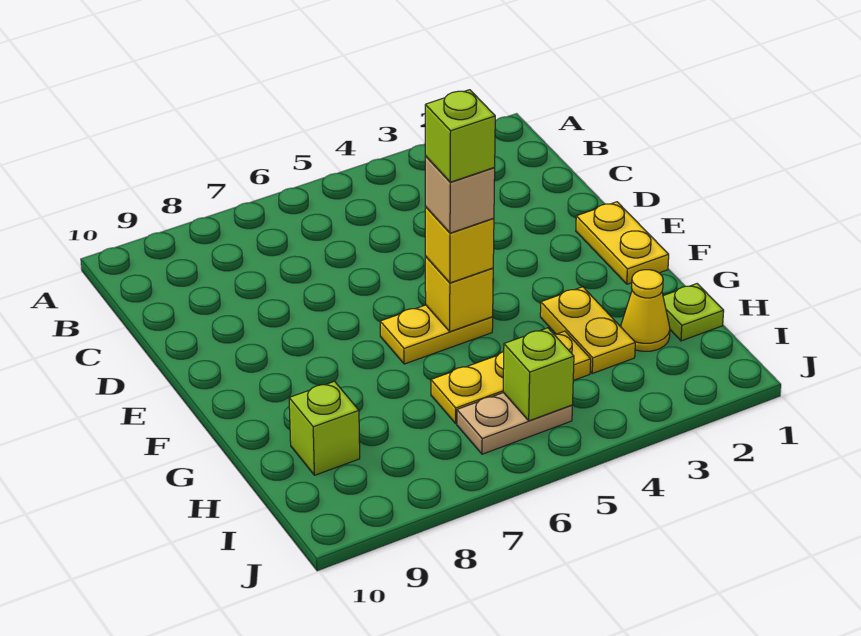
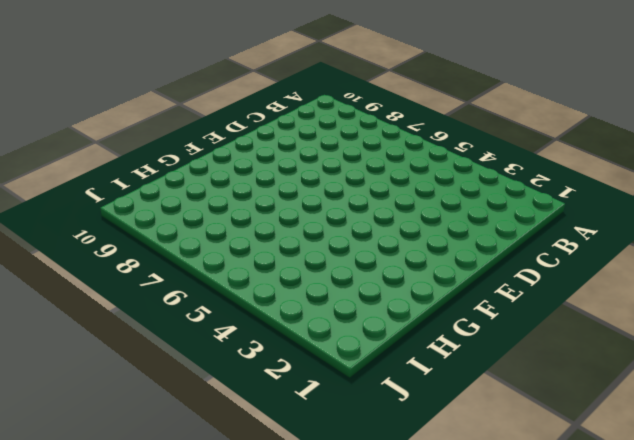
none -> yellow 1x2 plate [576,202,669,284]
none -> yellow 1x2 plate [380,305,493,364]
none -> yellow 1x2 plate [540,287,635,373]

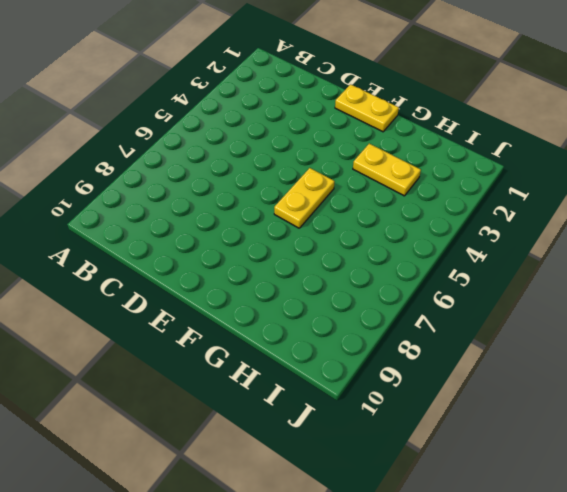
none -> lime 1x1 plate [663,284,724,341]
none -> yellow 1x1 cone [621,270,670,351]
none -> yellow 1x3 plate [431,331,591,424]

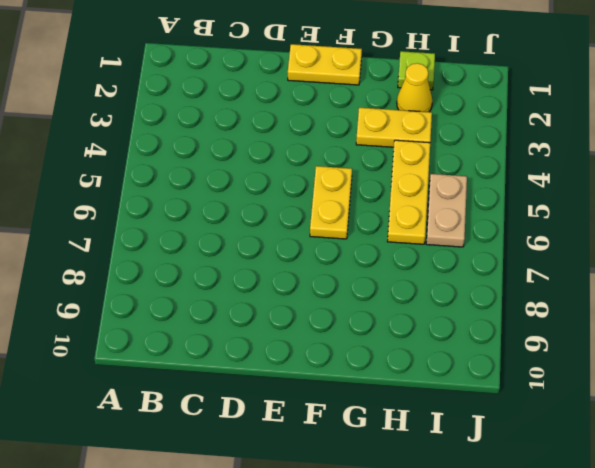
none -> lime 1x1 brick [289,381,360,475]
none -> yellow 1x1 brick [425,257,493,332]
none -> lime 1x1 brick [503,328,574,421]

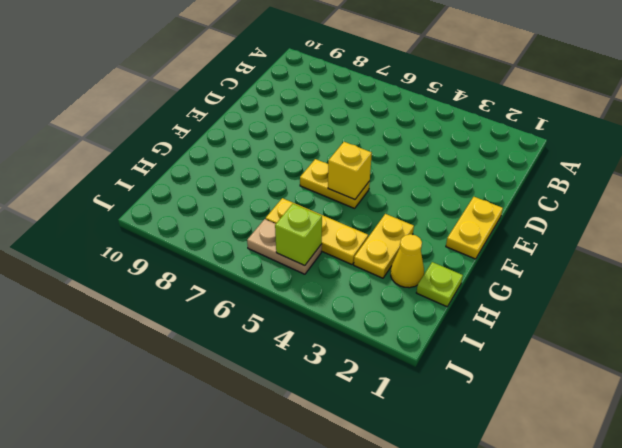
none -> lime 1x1 brick [289,381,360,475]
none -> yellow 1x1 brick [425,207,494,283]
none -> tan 1x1 brick [425,156,495,233]

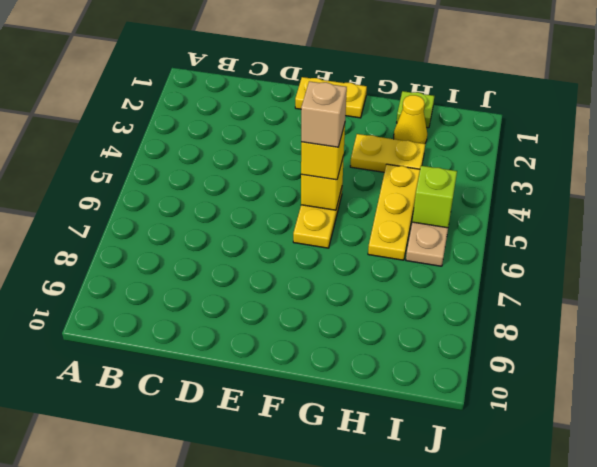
none -> lime 1x1 brick [289,381,360,475]
none -> lime 1x1 brick [425,90,495,182]

